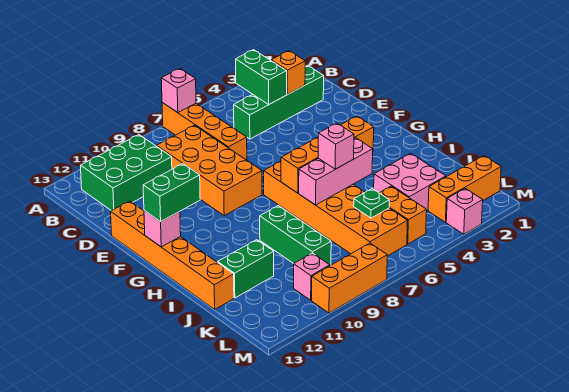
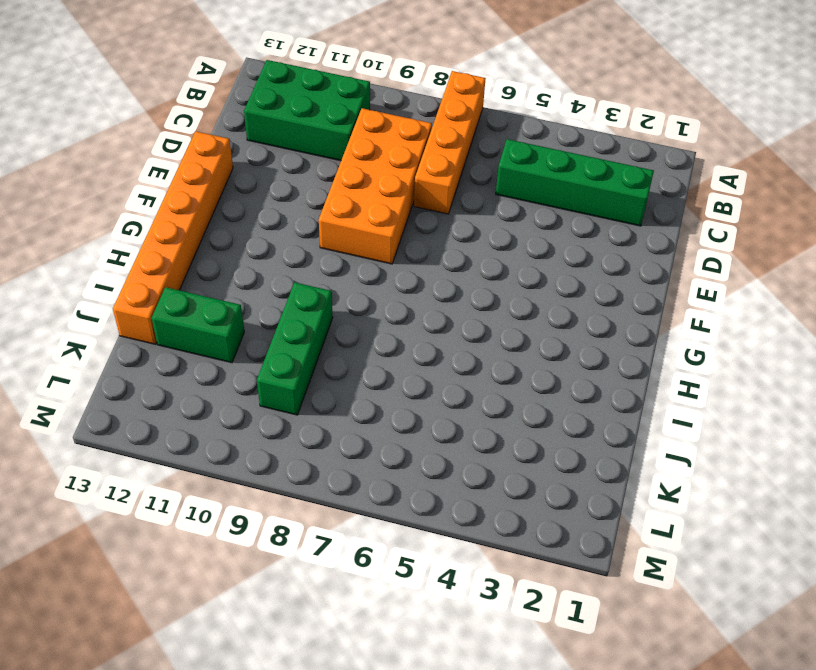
none -> orange 2x6 brick [264,161,408,256]
none -> pink 2x2 brick [374,153,446,210]
none -> orange 1x2 brick [380,186,427,244]

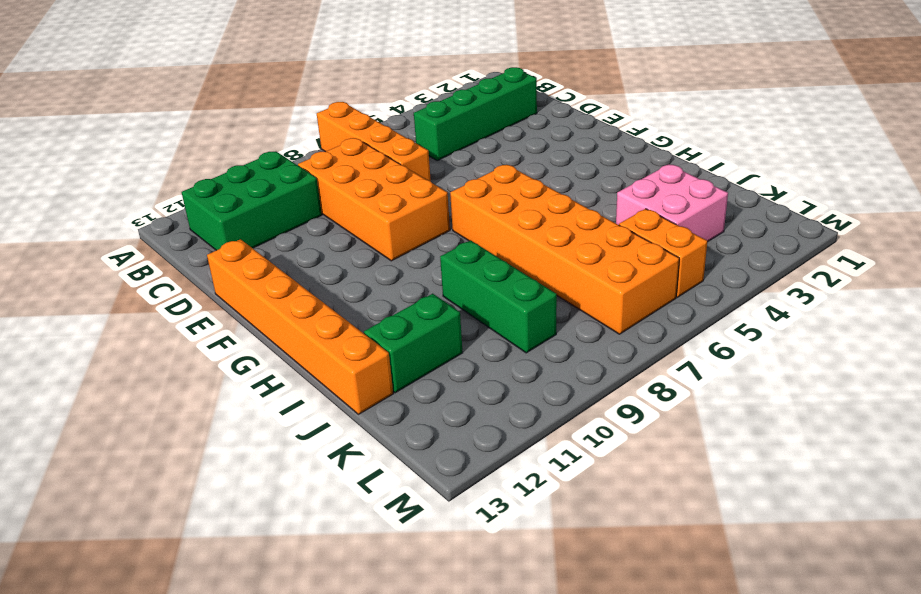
none -> orange 1x3 brick [428,156,501,222]
none -> pink 1x1 brick [294,253,330,300]
none -> pink 1x1 brick [446,189,483,234]

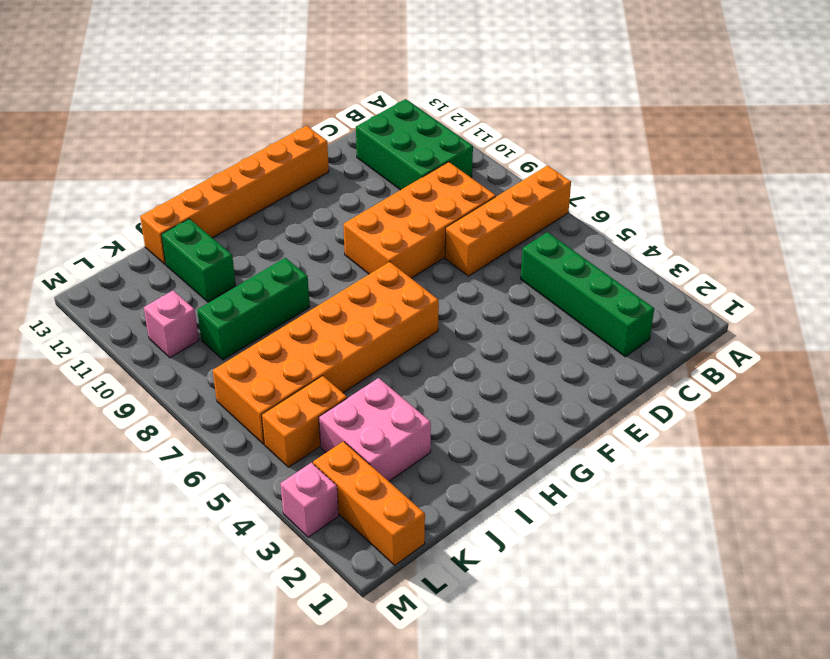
none -> orange 1x3 brick [312,243,387,313]
none -> pink 1x1 brick [161,68,196,113]
none -> green 1x2 brick [236,50,287,104]

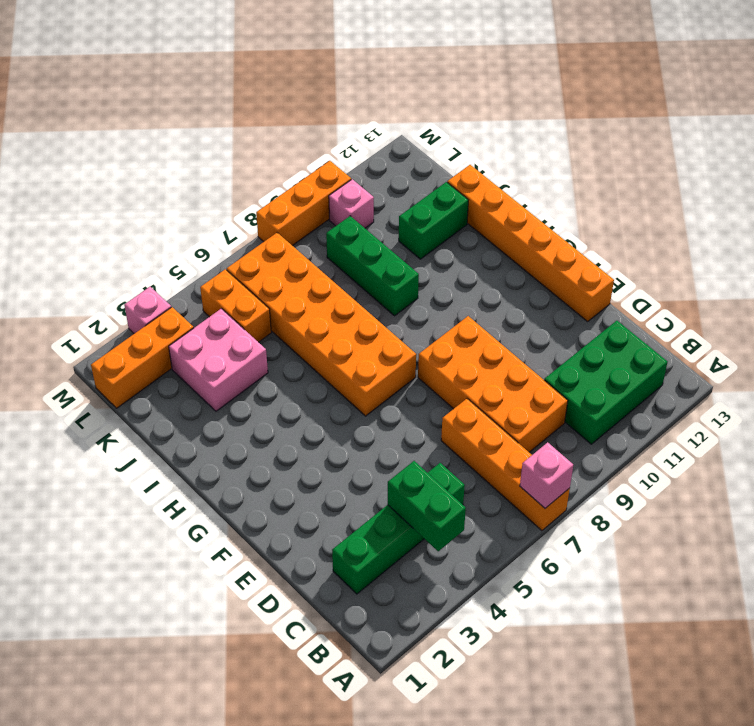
none -> orange 1x1 brick [271,51,306,95]
none -> pink 1x1 brick [144,211,181,247]
none -> orange 1x4 brick [281,116,374,193]

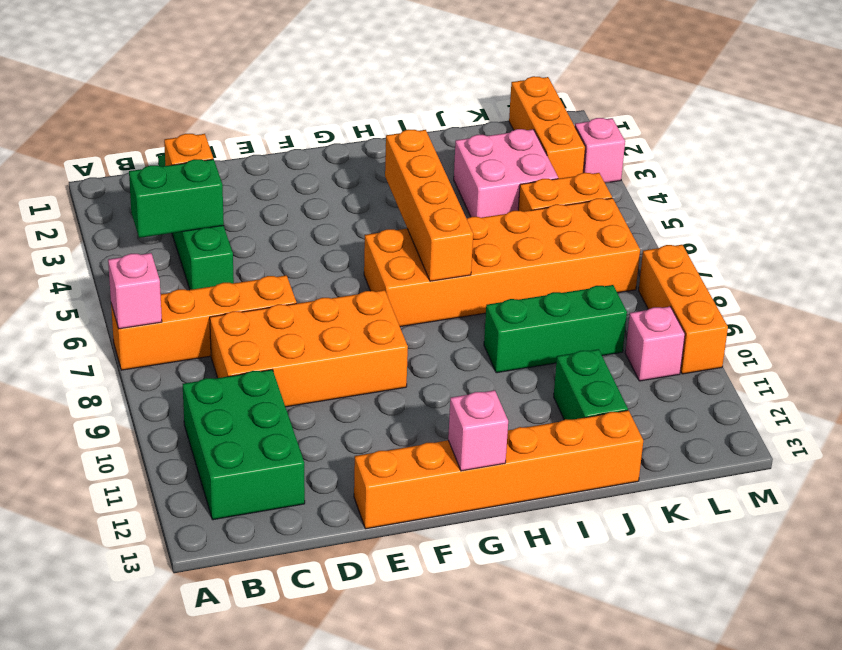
none -> pink 1x3 brick [299,138,373,205]
none -> green 1x1 plate [354,189,389,218]
none -> green 1x2 brick [143,164,200,222]

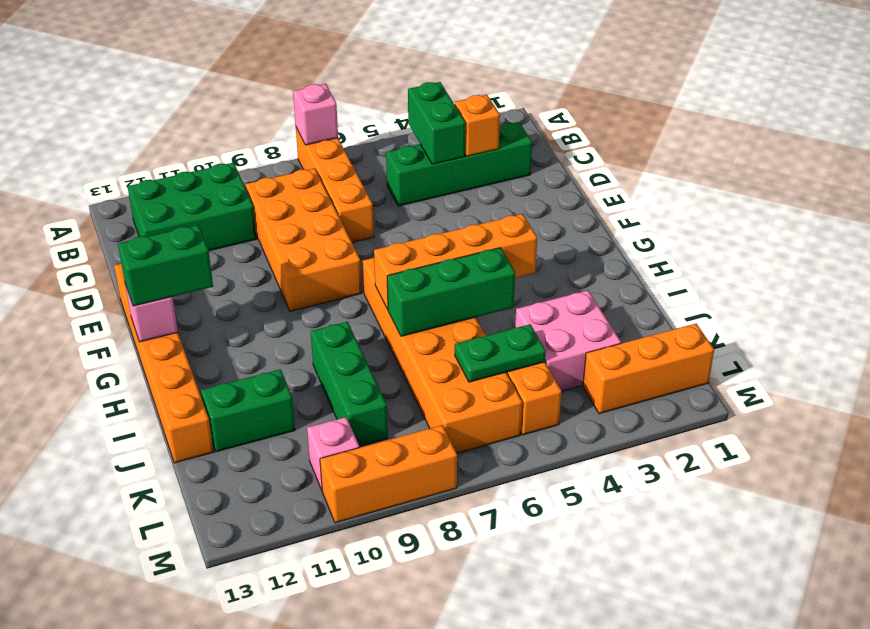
green 1x3 brick [387,248,515,336] -> pink 1x3 brick [299,138,373,205]
green 1x2 plate [455,324,546,382] -> green 1x1 plate [354,189,389,218]
none -> pink 1x1 brick [446,189,483,234]
none -> pink 1x1 brick [318,123,354,169]

